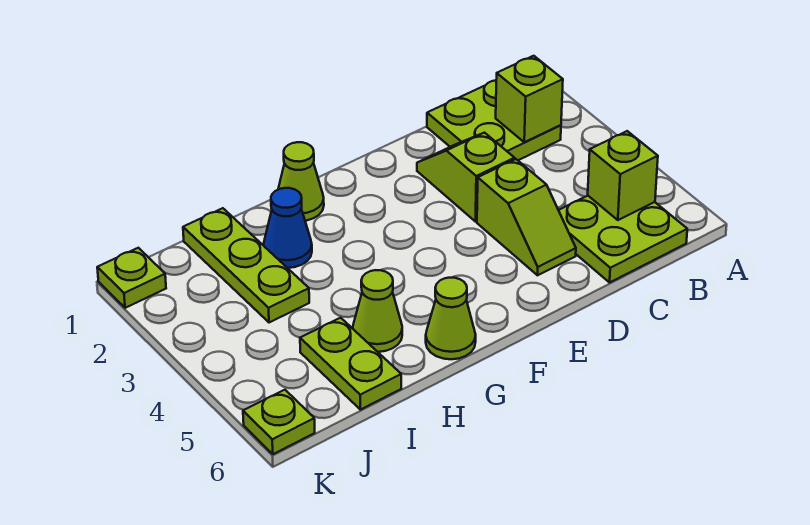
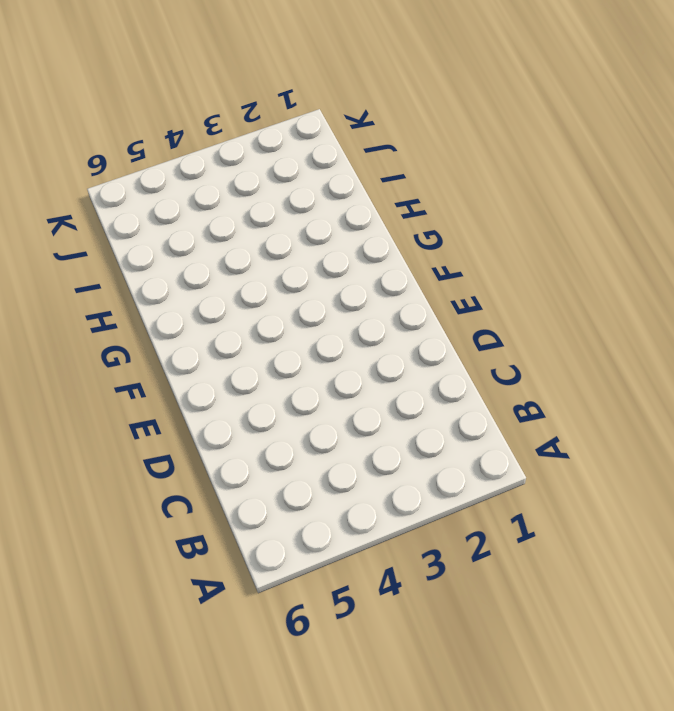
none -> lime 2x2 plate [427,81,561,160]
none -> lime 2x2 plate [559,196,687,282]
none -> lime 1x2 slope [417,133,515,222]

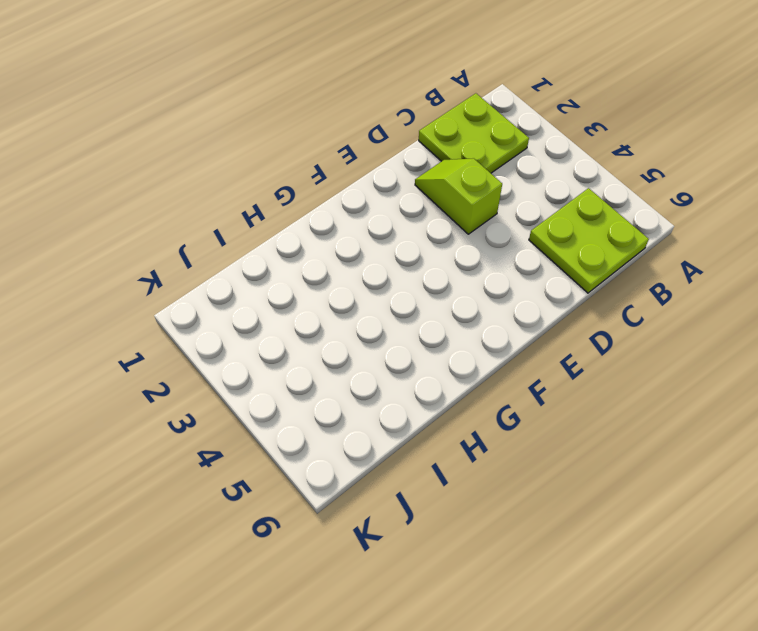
none -> lime 1x2 slope [477,159,576,275]
none -> lime 1x1 cone [278,142,324,221]
none -> lime 1x1 cone [426,278,476,359]

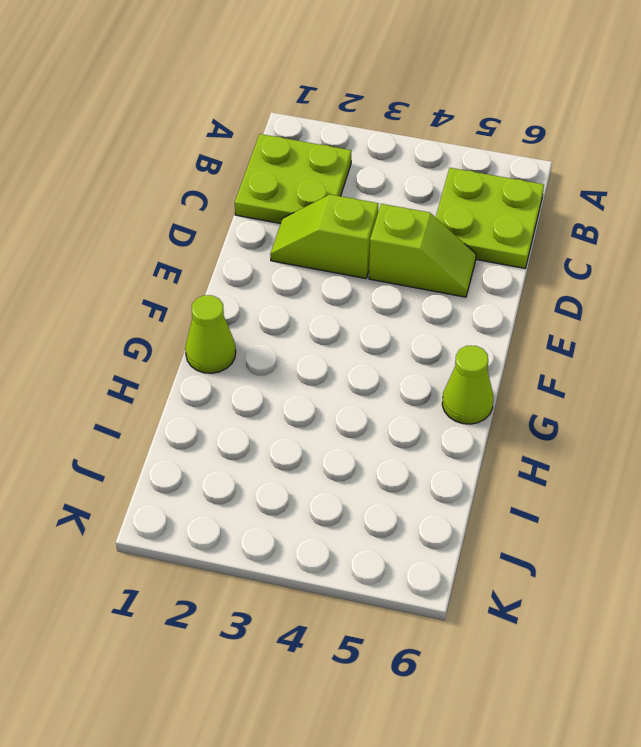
none -> blue 1x1 cone [263,188,312,268]
none -> lime 1x1 cone [353,270,402,352]
none -> lime 1x3 plate [183,208,309,323]

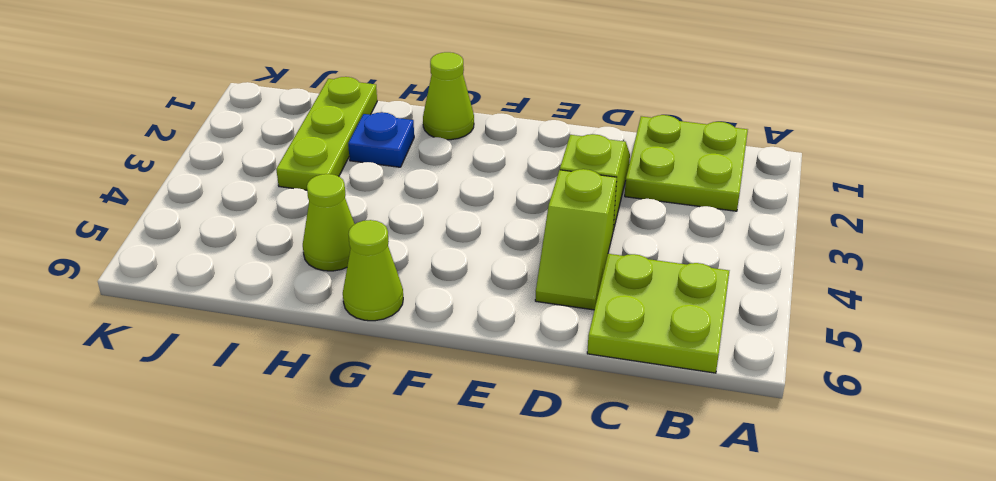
blue 1x1 plate [348,112,414,167] -> blue 1x1 cone [263,188,312,268]
none -> lime 1x2 plate [300,318,401,410]
none -> lime 1x1 plate [97,248,166,308]
none -> lime 1x1 plate [243,390,315,454]

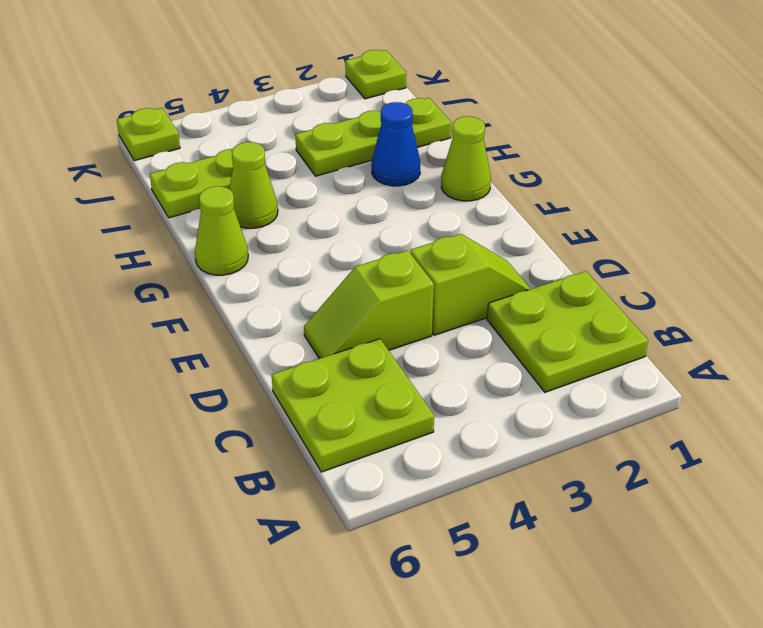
none -> lime 1x1 brick [496,56,563,142]
none -> lime 1x1 brick [588,131,658,220]

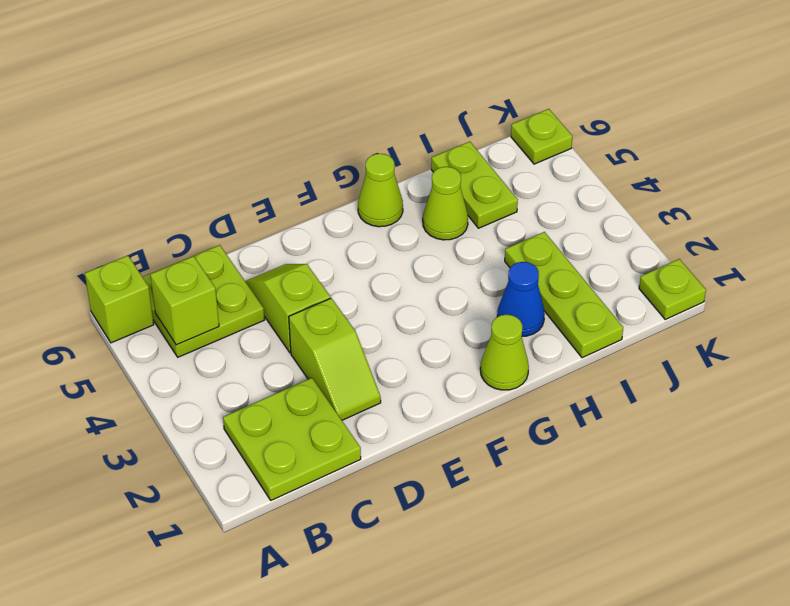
lime 1x1 brick [85,256,154,343] -> lime 1x1 brick moved to [496,56,563,142]

